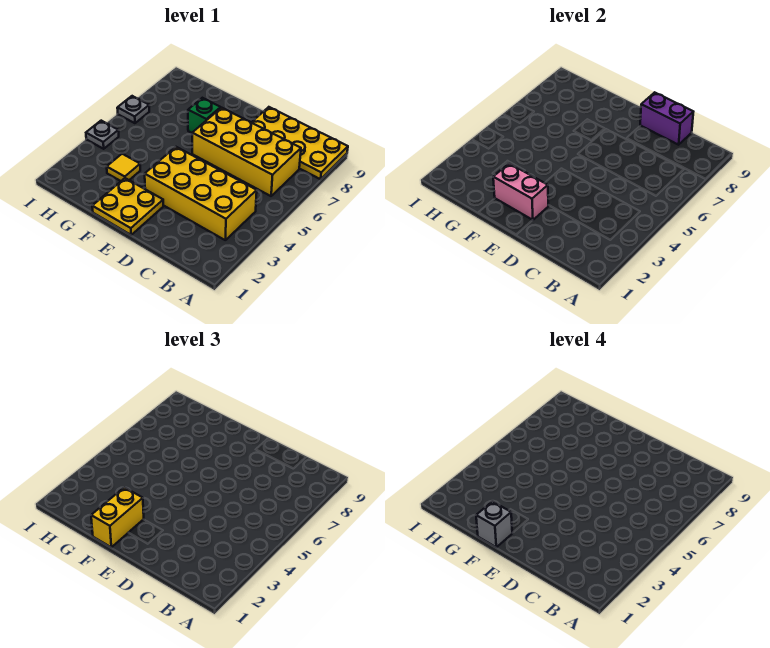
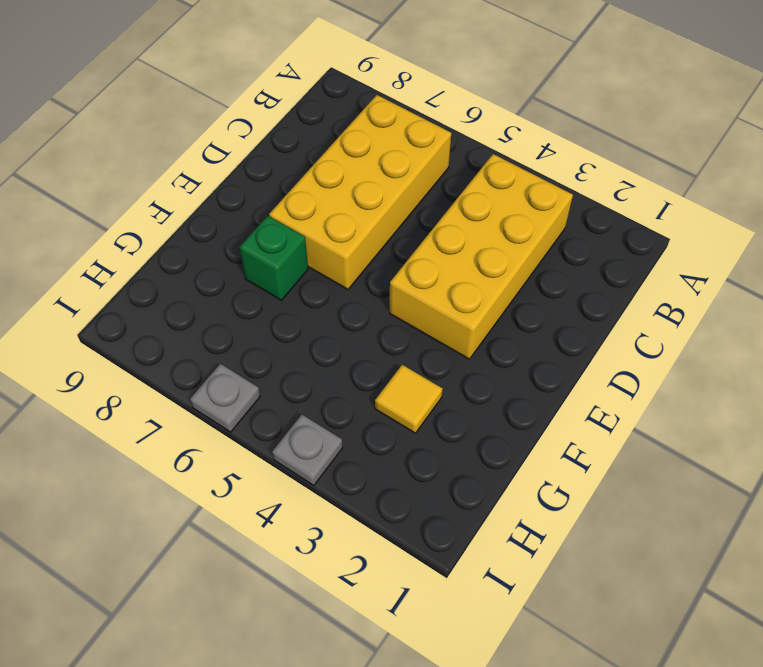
none -> yellow 2x4 plate [252,107,348,179]
none -> yellow 2x2 plate [92,178,163,235]
none -> purple 1x2 brick [640,92,693,145]

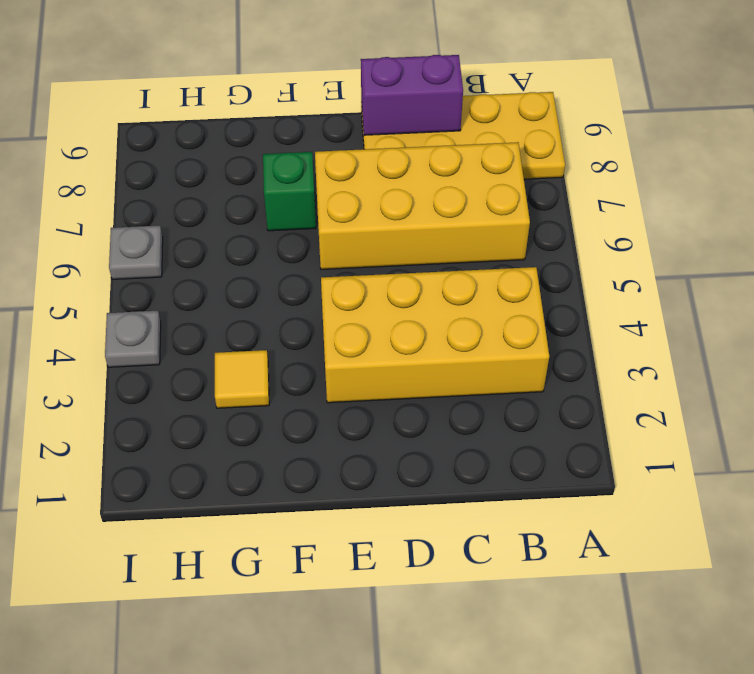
none -> yellow 2x2 plate [92,178,163,235]
none -> pink 1x2 brick [493,163,548,220]
none -> yellow 1x2 brick [91,487,144,547]

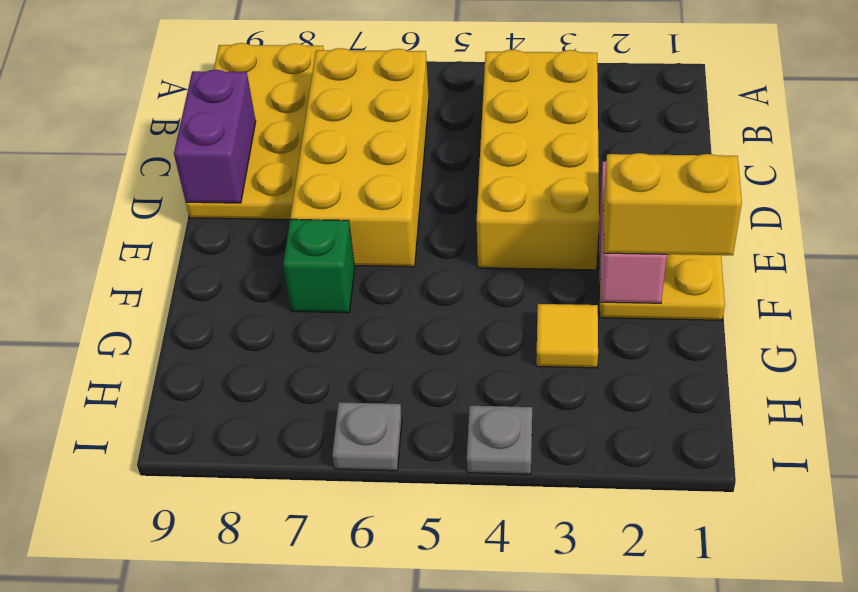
none -> grey 1x1 brick [476,502,512,547]

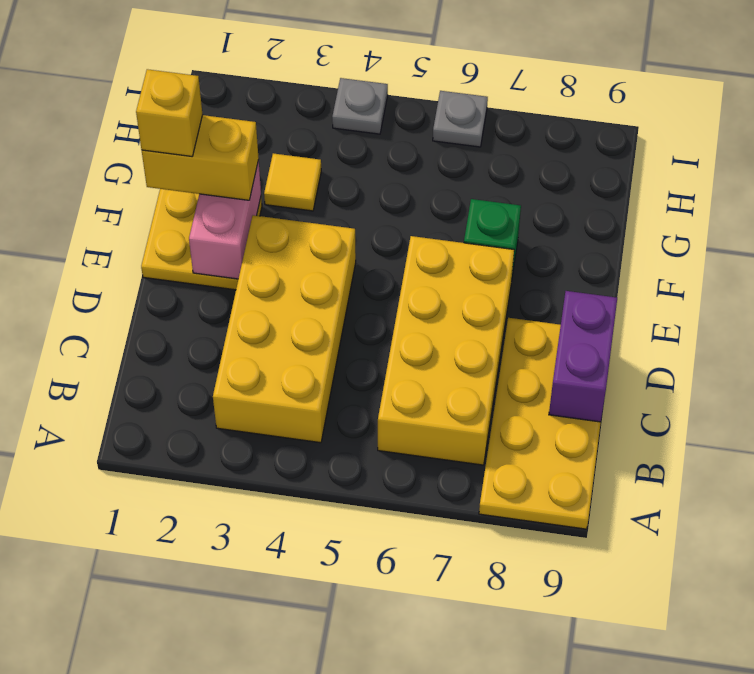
yellow 1x1 brick [136,69,203,156] -> grey 1x1 brick [476,502,512,547]

